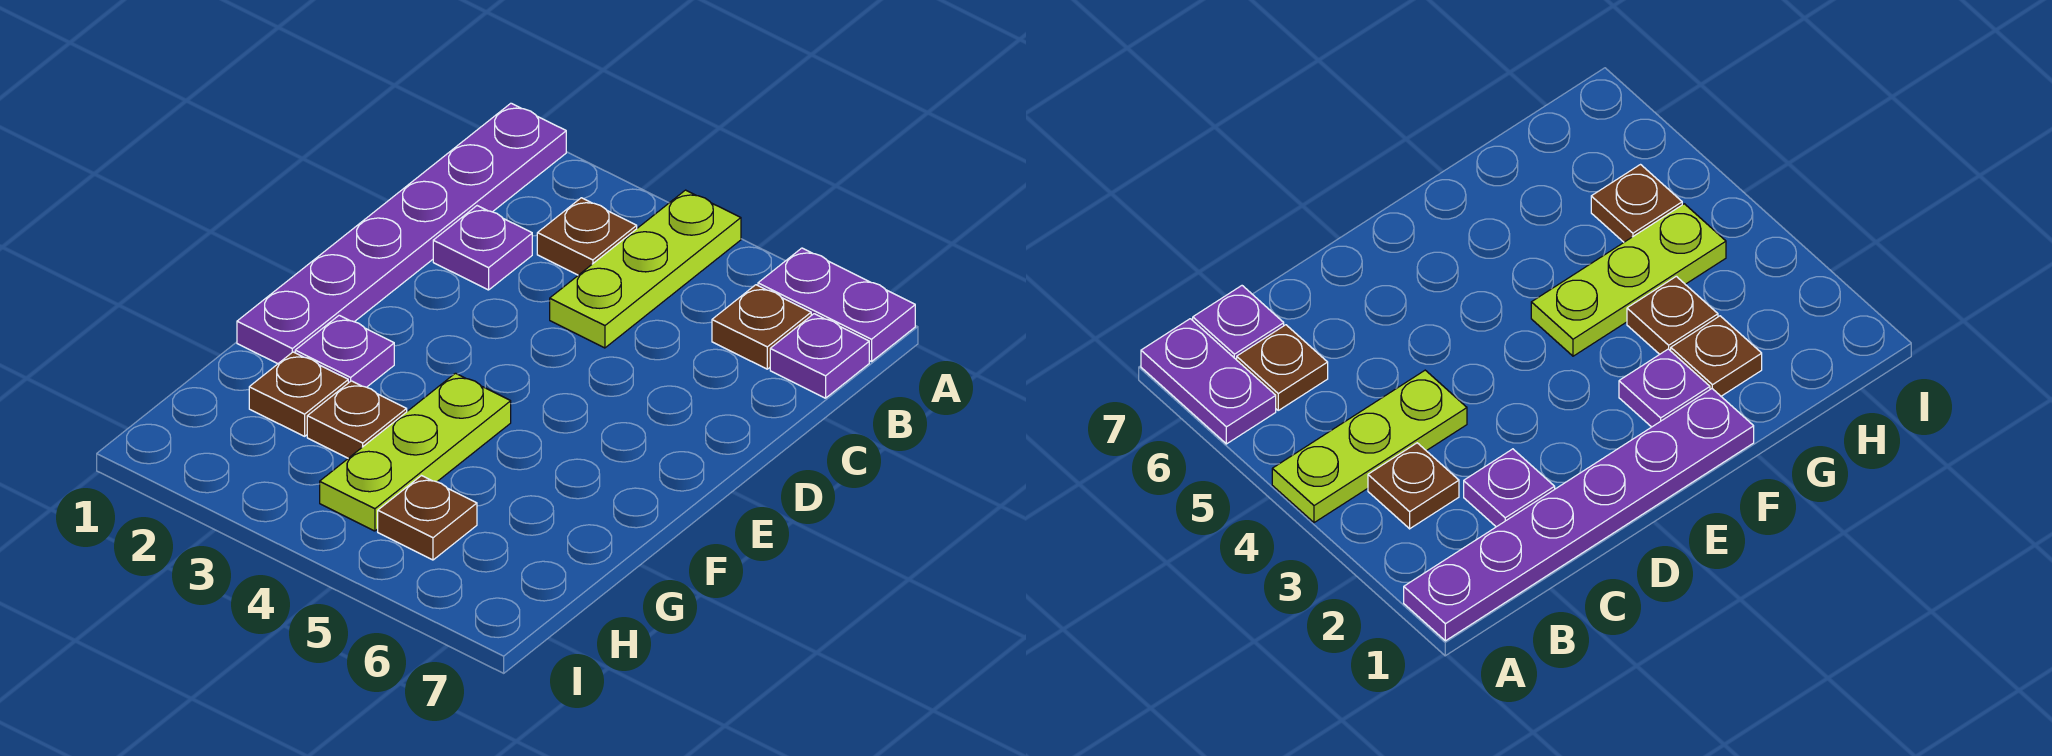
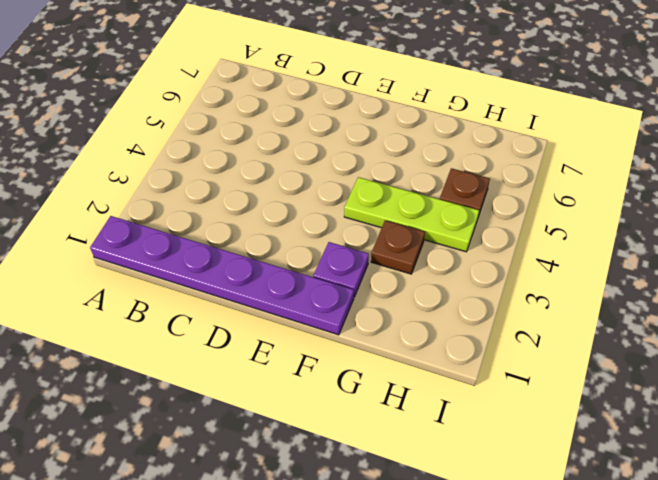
none -> lime 1x3 plate [550,190,741,348]
none -> purple 1x2 plate [758,248,915,362]
none -> brown 1x1 plate [537,198,637,275]

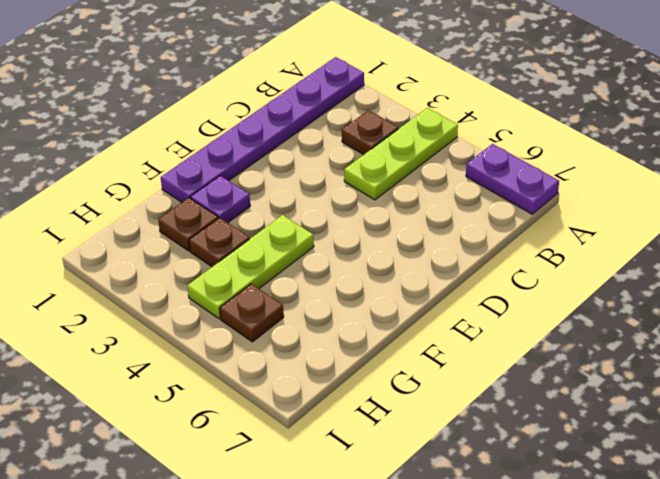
none -> brown 1x1 plate [712,285,811,369]
none -> purple 1x1 plate [770,314,869,398]
none -> purple 1x1 plate [433,206,532,290]

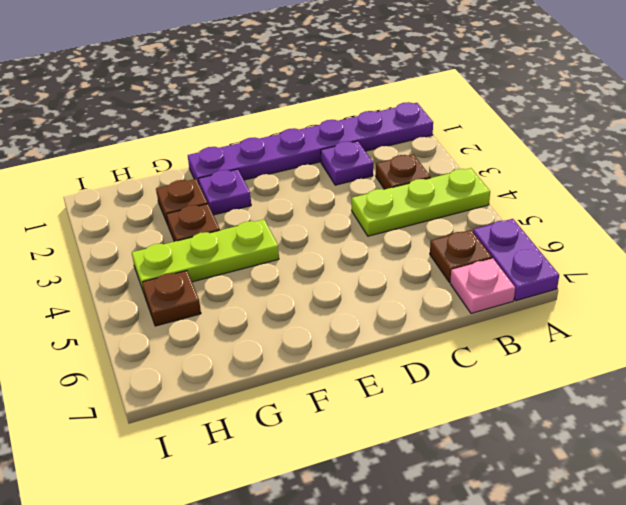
pink 1x1 plate [450,258,515,314] -> purple 1x1 plate [770,314,869,398]

